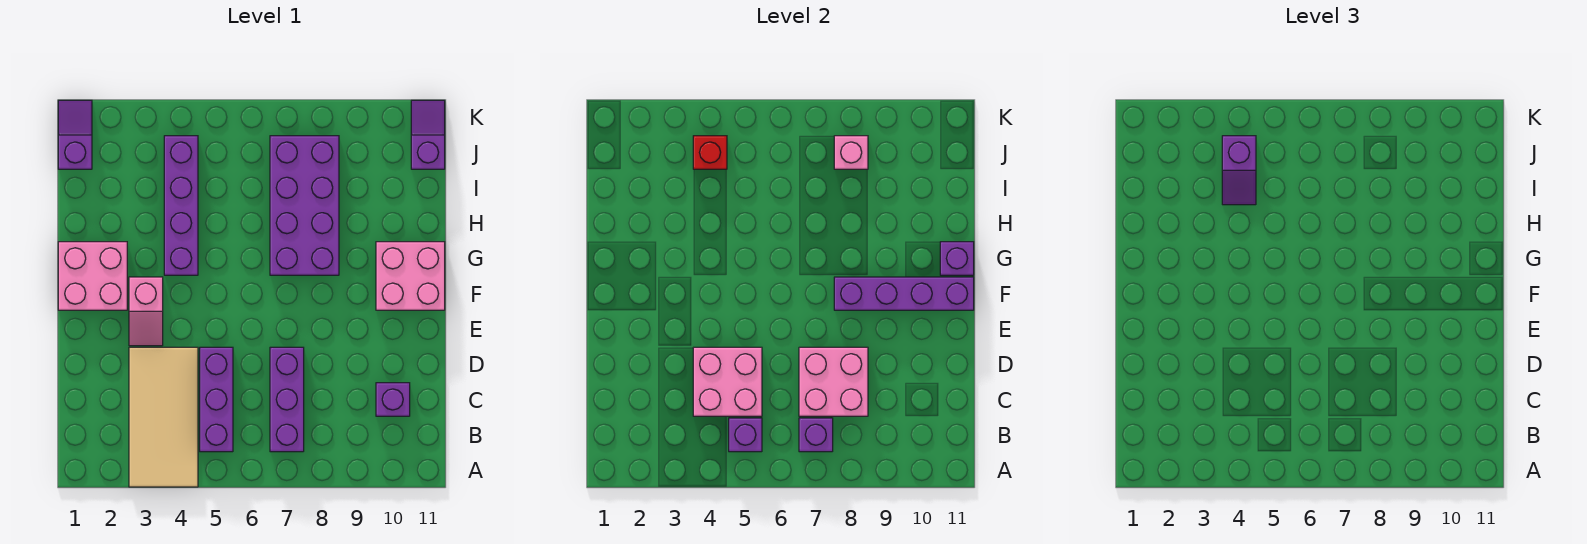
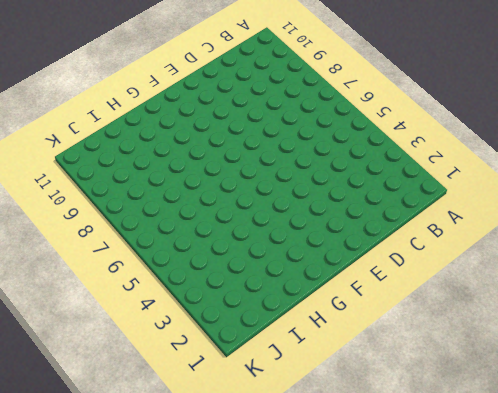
none -> tan 2x4 tile [129,347,198,487]
none -> purple 1x3 brick [200,347,233,452]
none -> purple 1x3 brick [270,347,304,452]

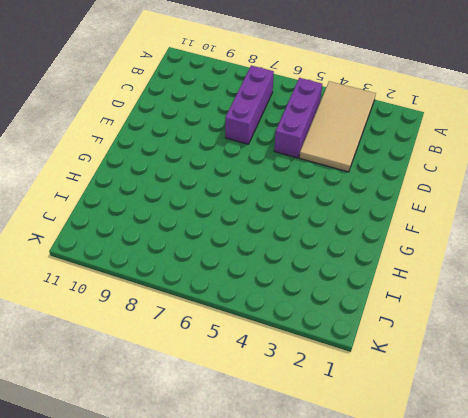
none -> purple 1x1 brick [376,383,410,416]
none -> pink 1x2 slope [129,277,163,346]
none -> pink 2x2 brick [58,242,127,310]

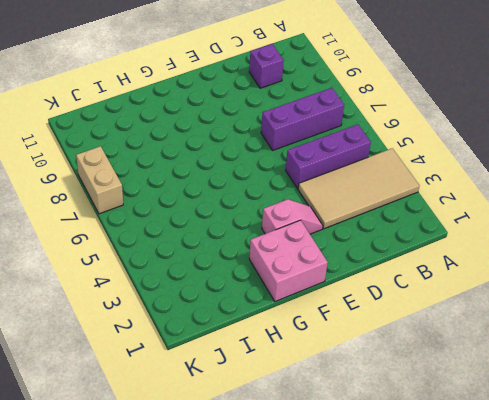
tan 1x2 brick [76,146,123,214] -> none
none -> pink 2x2 brick [376,242,445,310]
none -> purple 1x4 brick [164,136,198,275]
none -> purple 2x4 brick [270,136,339,275]

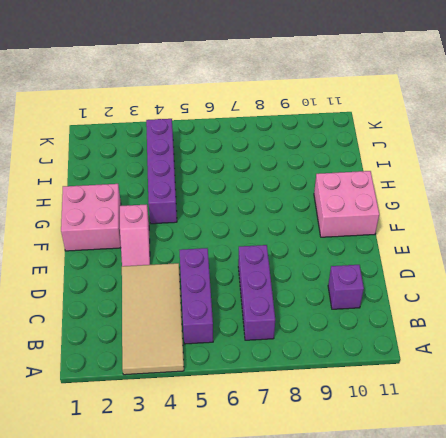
none -> purple 2x4 brick [270,136,339,275]
none -> purple 1x2 slope [58,100,92,169]
none -> purple 1x2 slope [411,100,445,169]

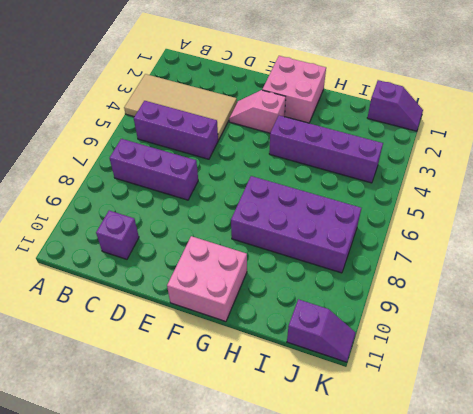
none -> purple 1x1 brick [729,418,762,452]
none -> purple 1x1 brick [799,418,833,452]
none -> pink 2x2 brick [693,347,762,416]

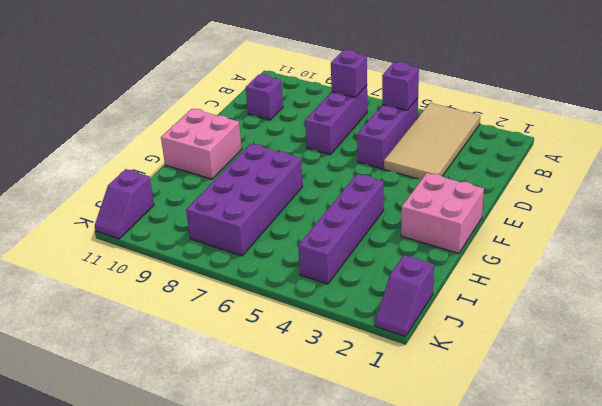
none -> pink 1x2 slope [129,277,163,346]
none -> pink 2x2 brick [693,347,762,416]
none -> pink 2x2 brick [799,347,868,416]

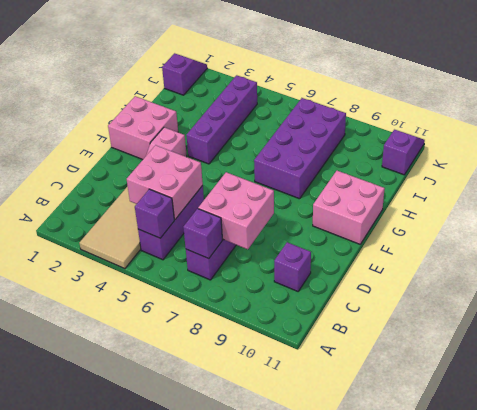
none -> purple 1x4 brick [834,277,974,310]
none -> purple 1x1 brick [940,242,974,275]
none -> red 1x1 brick [693,136,727,169]

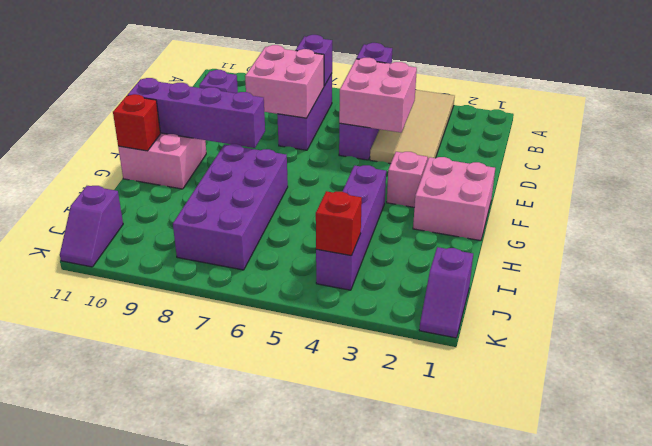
red 1x1 brick [113,94,161,151] -> purple 1x1 brick [940,242,974,275]
none -> pink 1x1 brick [834,136,868,169]
none -> purple 1x2 slope [1222,136,1256,205]

